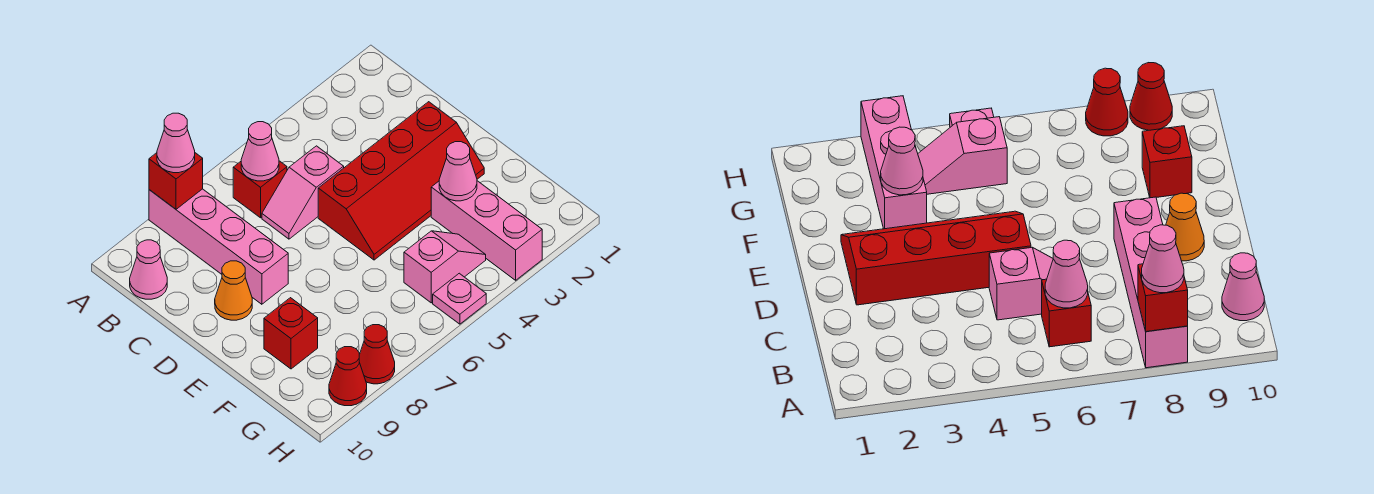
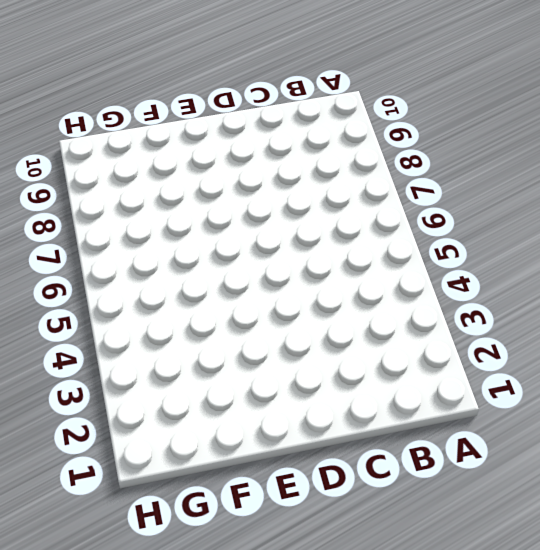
none -> pink 1x4 brick [149,189,288,304]
none -> red 1x1 brick [233,161,287,218]
none -> pink 1x1 cone [130,240,167,299]

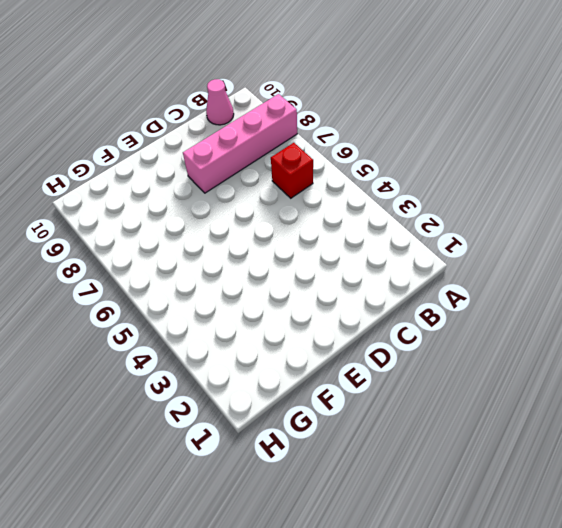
none -> pink 1x2 slope [262,146,344,239]
none -> red 2x4 slope [318,102,484,260]
none -> orange 1x1 cone [215,261,252,320]

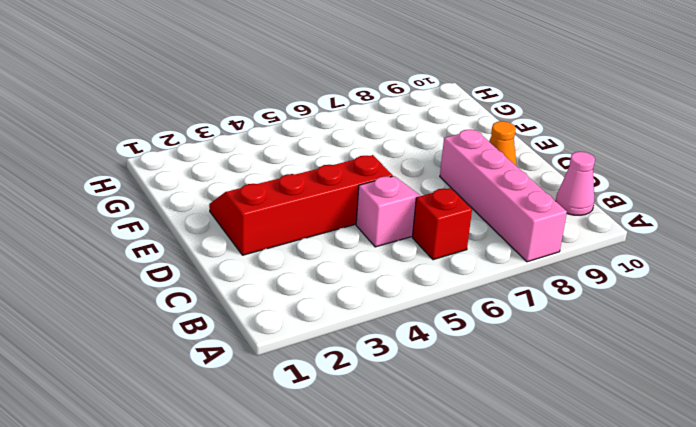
none -> pink 1x3 brick [431,181,542,280]
none -> red 1x1 brick [264,298,318,369]
none -> pink 1x2 slope [404,231,486,303]

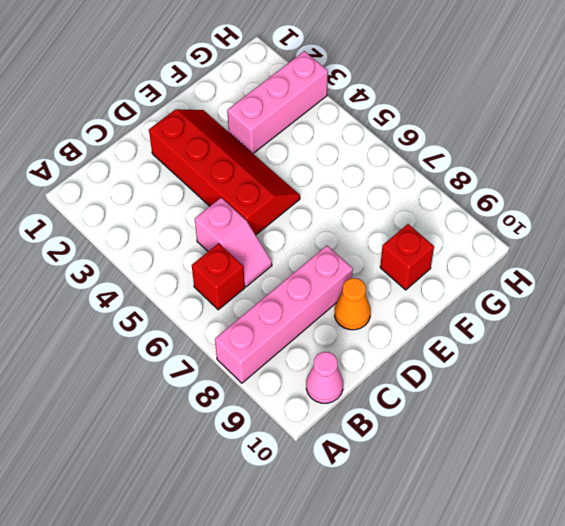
none -> pink 1x2 slope [404,231,486,303]
none -> pink 1x1 plate [433,273,486,324]
none -> red 1x1 cone [359,325,395,384]

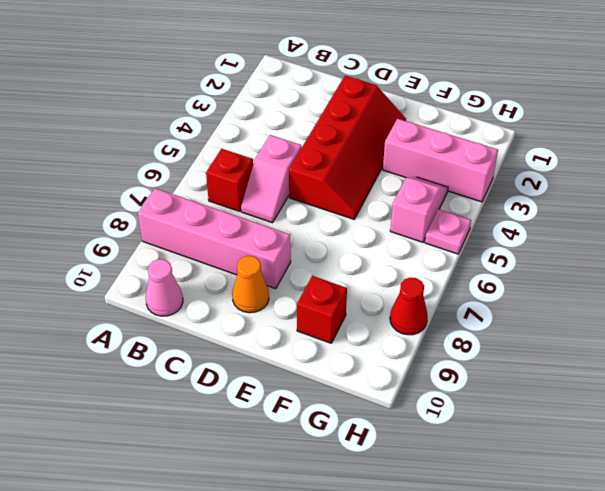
none -> red 1x1 cone [329,347,367,406]
none -> red 1x1 brick [149,153,203,209]
none -> pink 1x1 cone [241,122,279,181]

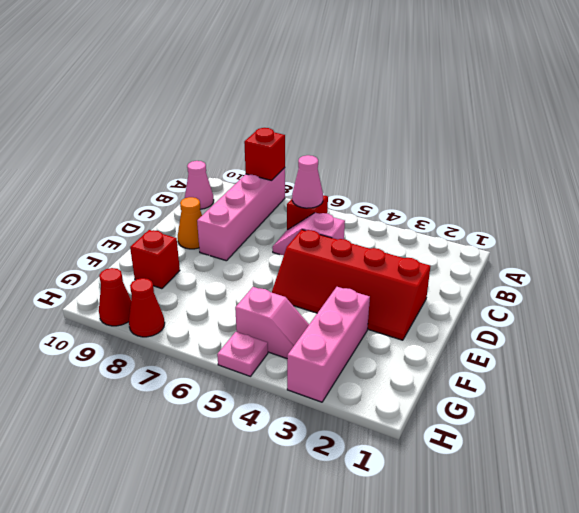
none -> pink 1x1 cone [439,142,477,201]
none -> pink 1x1 cone [157,113,195,173]

